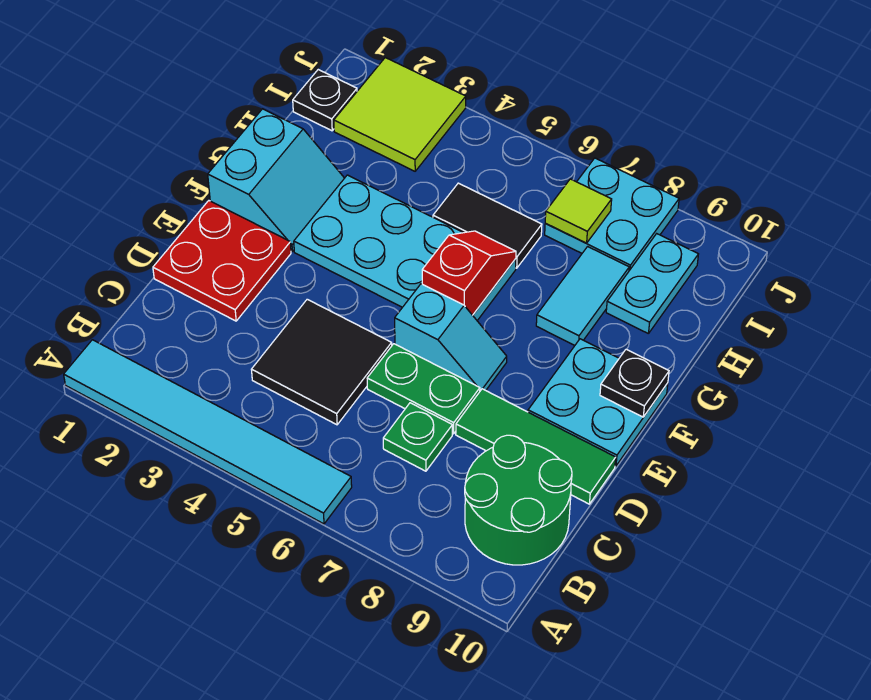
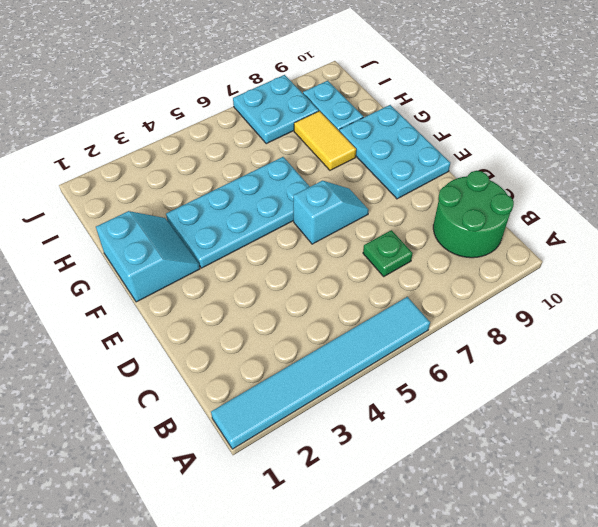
cyan 2x3 plate [339,105,450,199] -> cyan 2x2 plate [528,339,668,466]
yellow 1x2 tile [294,111,356,170] -> cyan 1x2 tile [536,247,629,345]
none -> black 2x2 tile [251,299,392,425]
none -> red 2x2 plate [153,201,291,321]
none -> green 1x2 plate [367,344,480,434]

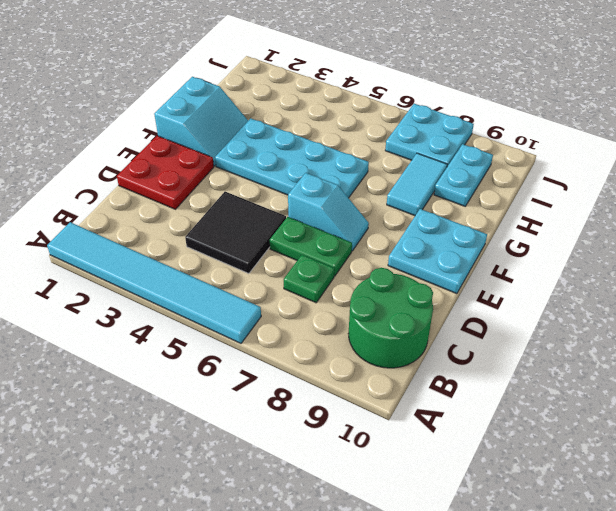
none -> green 1x3 tile [456,389,616,504]
none -> black 1x2 tile [433,183,542,268]
none -> black 1x1 plate [293,70,357,131]

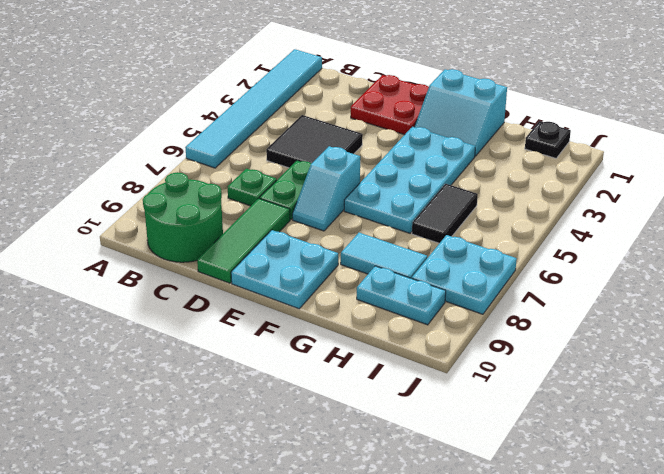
none -> lime 2x2 tile [334,58,466,171]
none -> red 1x2 slope [422,231,516,315]
none -> black 1x1 plate [600,349,669,417]

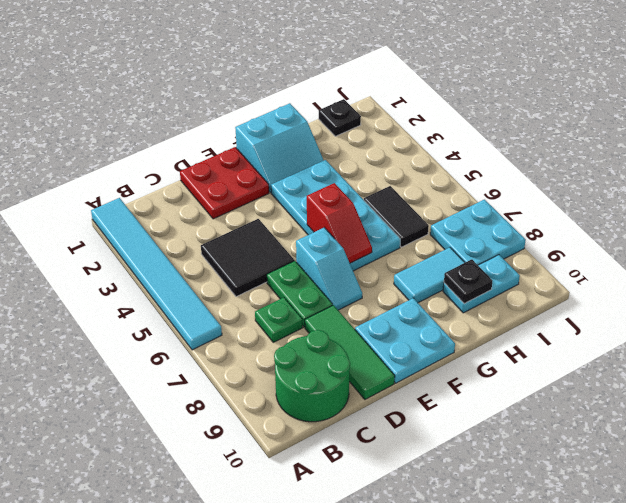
red 1x2 slope [307,183,372,263] -> red 1x2 slope turned to [422,231,516,315]
black 1x1 plate [444,259,492,304] -> black 1x1 plate moved to [600,349,669,417]
none -> lime 2x2 tile [334,58,466,171]
none -> lime 1x1 tile [545,179,612,243]

